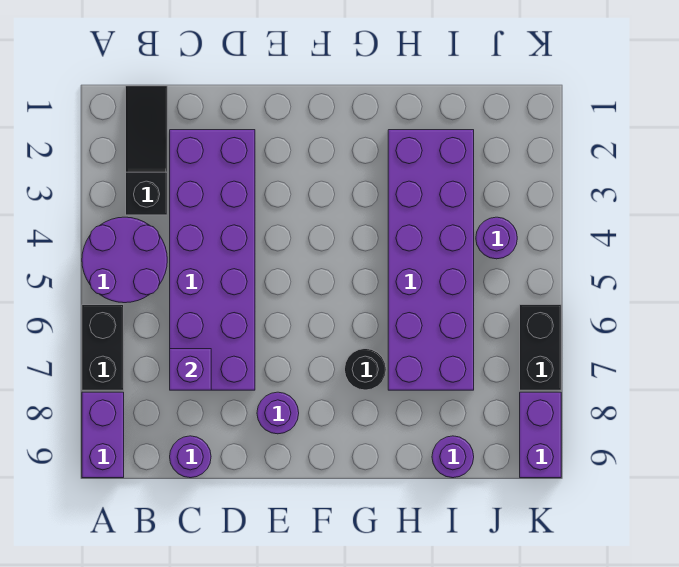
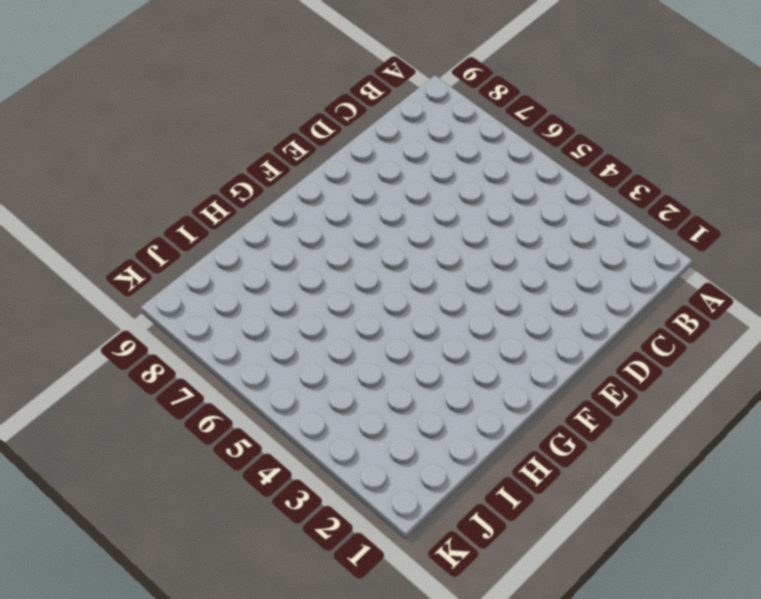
none -> purple 2x2 round brick [82,217,167,303]
none -> black 1x2 brick [82,305,124,390]
none -> purple 1x2 brick [82,392,124,478]

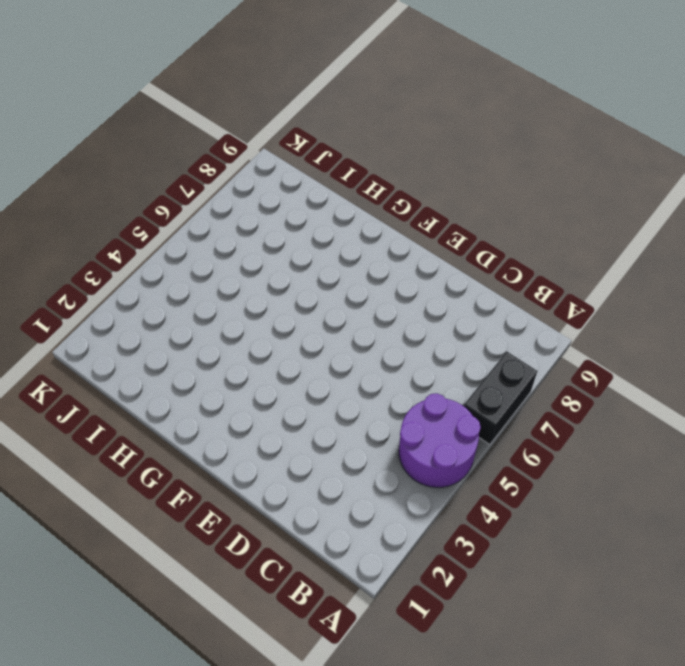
none -> purple 1x2 brick [82,392,124,478]
none -> black 1x3 slope [126,86,167,215]
none -> purple 2x6 brick [170,130,255,390]

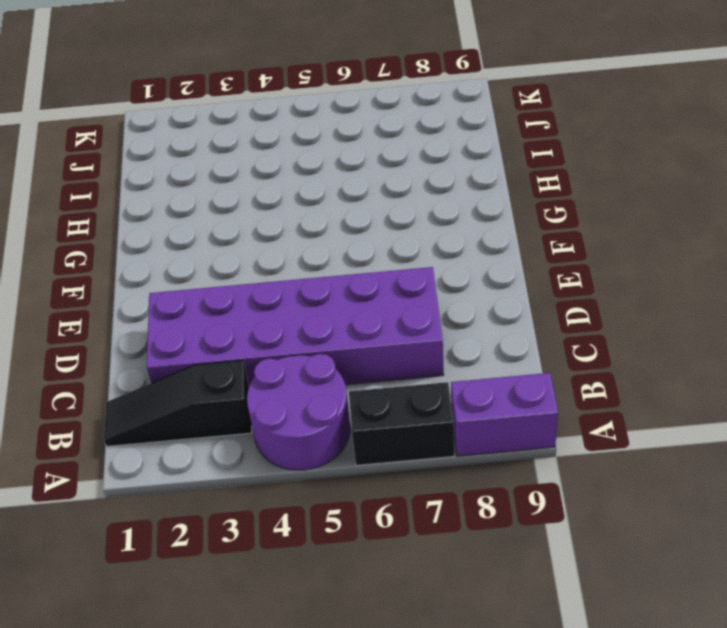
none -> purple 1x1 round brick [170,436,211,478]
none -> purple 1x1 round brick [257,392,299,434]
none -> black 1x1 round brick [345,349,386,390]

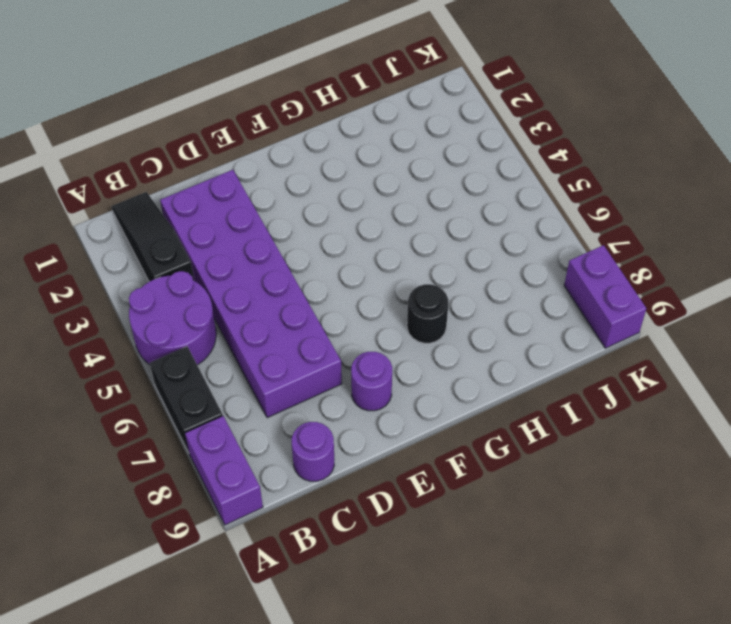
none -> purple 2x6 brick [388,130,474,390]
none -> purple 1x1 round brick [432,436,474,478]
none -> purple 1x1 round brick [476,217,517,259]

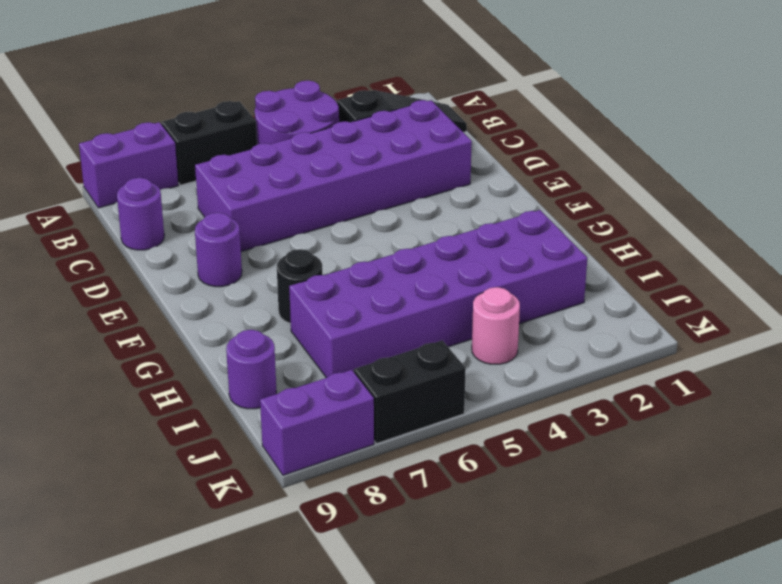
pink 1x1 round brick [472,287,520,364] -> purple 1x1 round brick [476,217,517,259]
none -> purple 1x1 brick [170,349,211,390]

